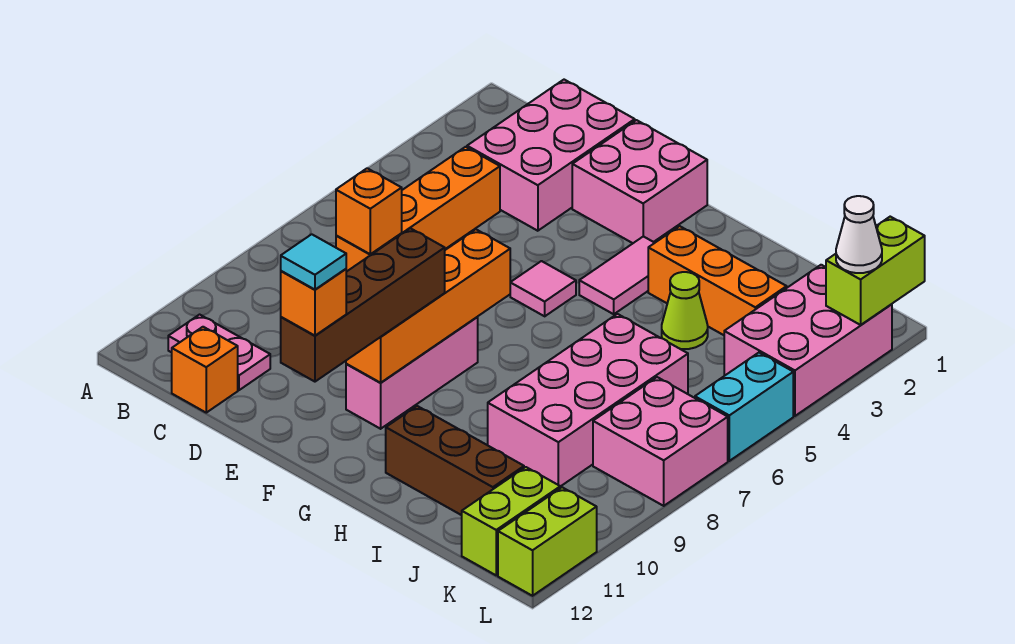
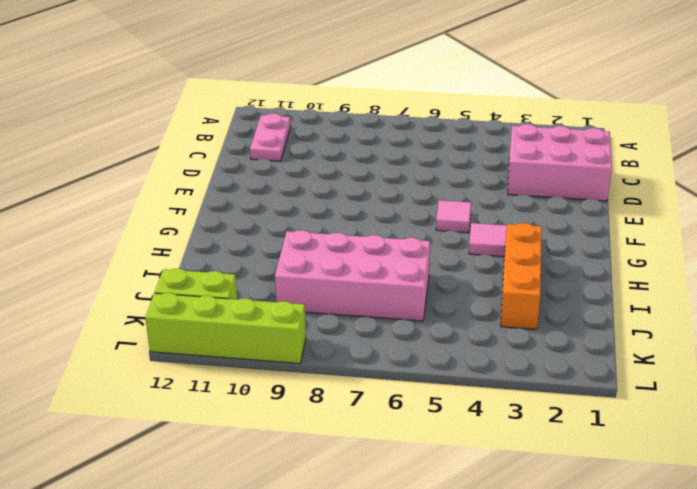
lime 1x4 brick [145,293,306,364] -> lime 1x2 brick [498,487,597,596]
none -> orange 1x4 brick [336,147,500,272]
none -> orange 1x1 brick [172,327,238,413]
none -> pink 2x2 brick [572,120,707,243]

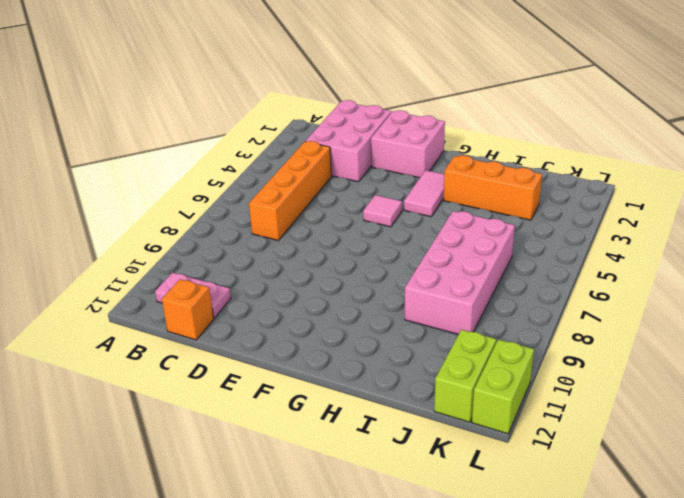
none -> pink 1x3 brick [346,317,478,429]
none -> brown 1x3 brick [386,406,524,515]
none -> lime 1x1 cone [662,272,708,349]

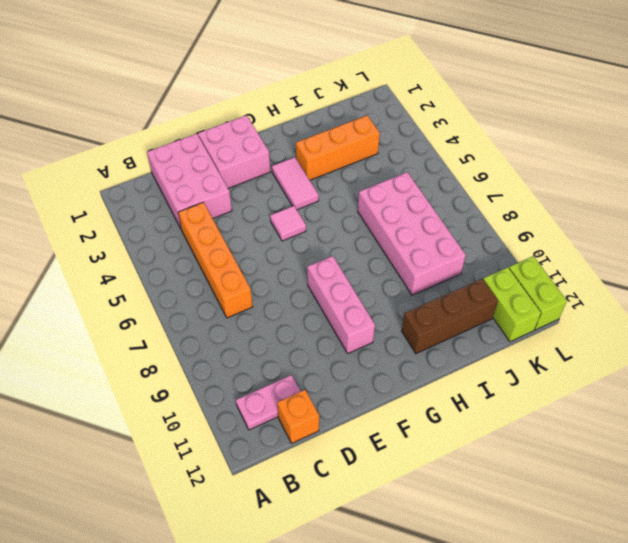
none -> lime 1x1 cone [662,272,708,349]
none -> pink 2x3 brick [724,265,892,416]
none -> pink 2x2 brick [593,377,728,506]

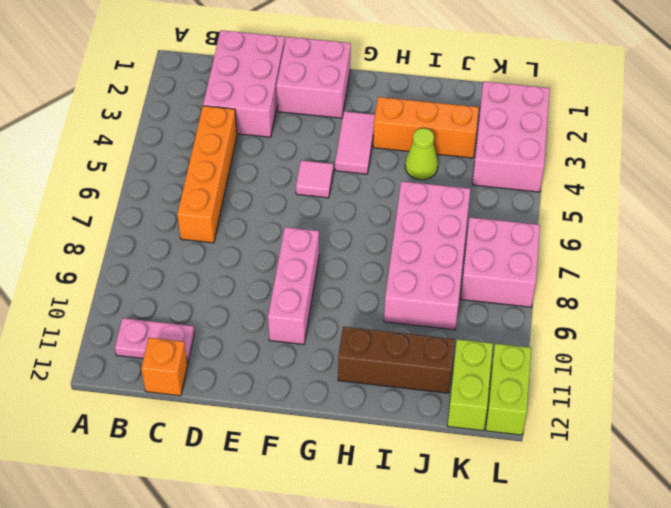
none -> cyan 1x2 brick [695,353,793,461]
none -> orange 1x1 brick [336,168,402,254]
none -> orange 1x4 brick [346,229,510,383]

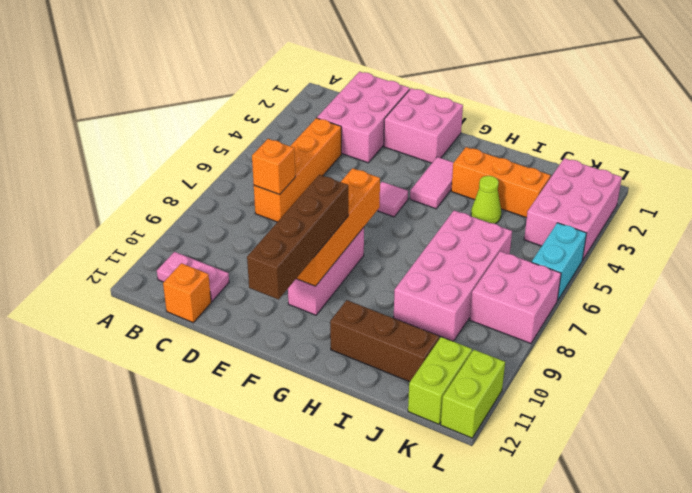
none -> lime 1x2 brick [826,217,925,325]
none -> white 1x1 cone [836,196,882,273]
none -> orange 1x1 brick [281,269,346,336]

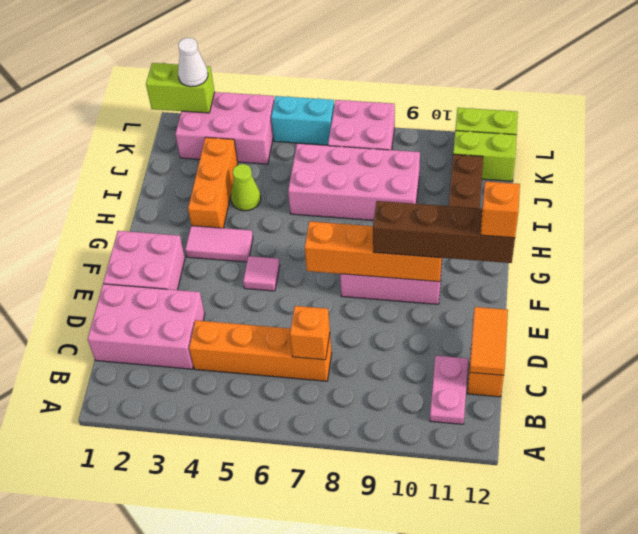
orange 1x2 tile [470,307,508,375] -> none
none -> cyan 1x1 tile [281,234,346,290]

